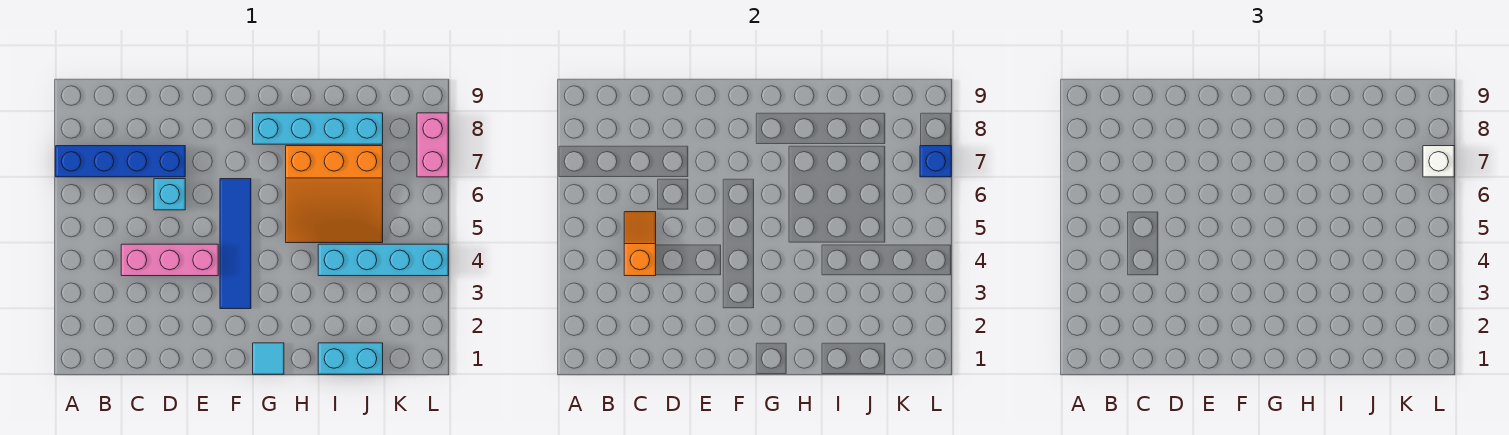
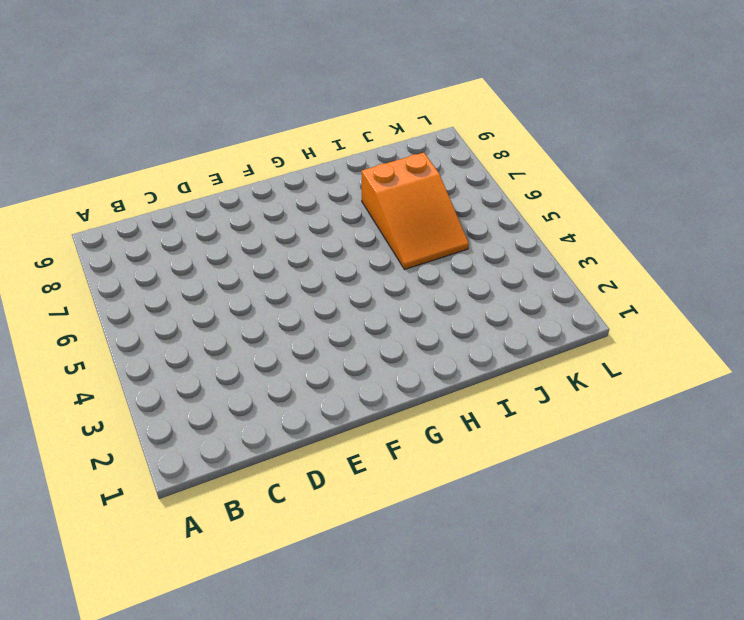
orange 2x3 slope [361,153,469,270] -> orange 3x3 slope [286,146,383,243]
none -> blue 1x4 brick [56,146,185,177]
none -> pink 1x3 brick [121,244,218,276]
none -> cyan 1x1 brick [154,179,185,210]

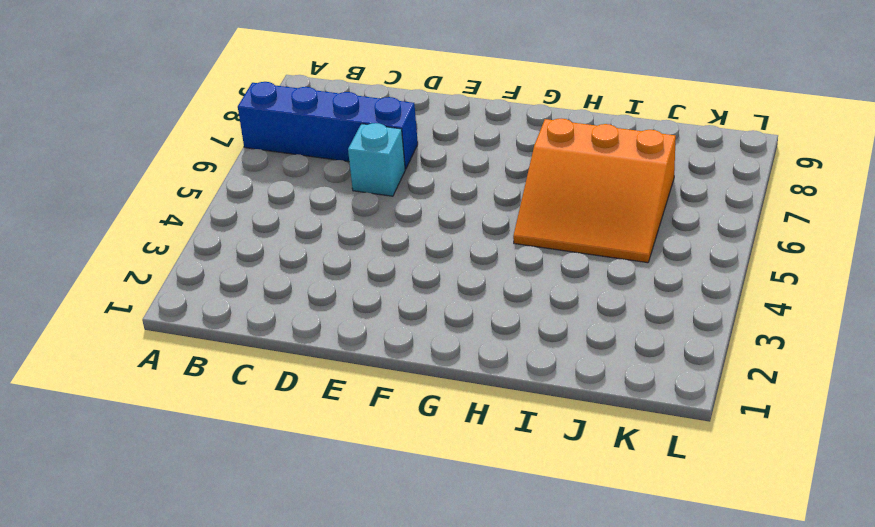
none -> pink 1x3 brick [121,244,218,276]
none -> blue 1x4 tile [220,179,251,309]
none -> cyan 1x1 tile [253,343,284,374]

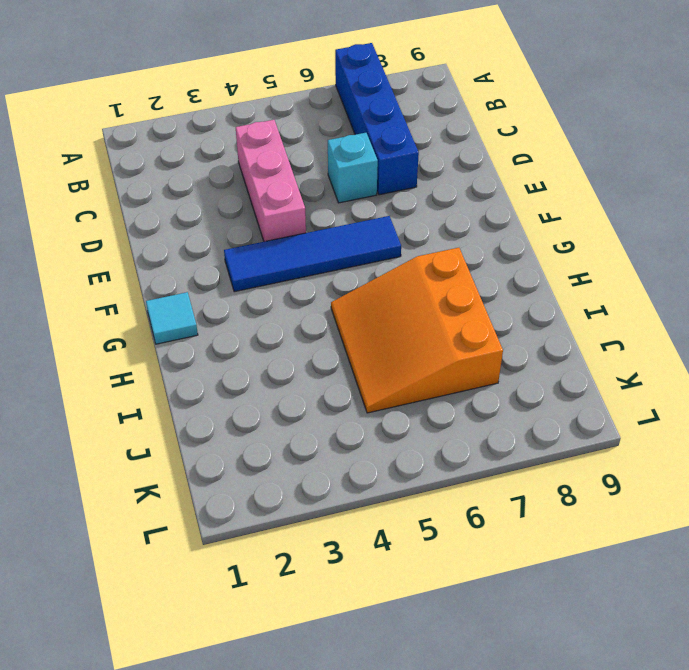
none -> cyan 1x4 brick [253,113,383,144]
none -> cyan 1x2 brick [318,343,383,374]
none -> cyan 1x4 brick [318,244,448,276]

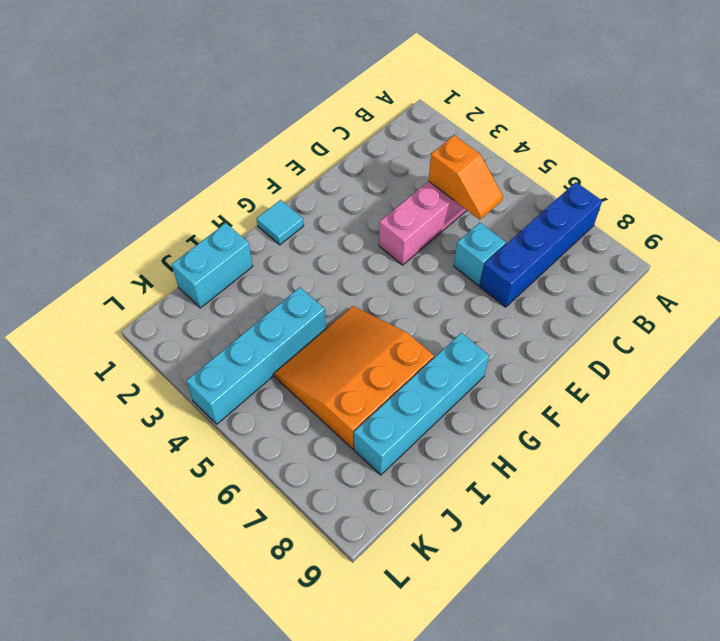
none -> blue 1x4 tile [220,179,251,309]
none -> pink 1x2 brick [417,113,448,177]
none -> blue 1x1 brick [920,146,951,177]

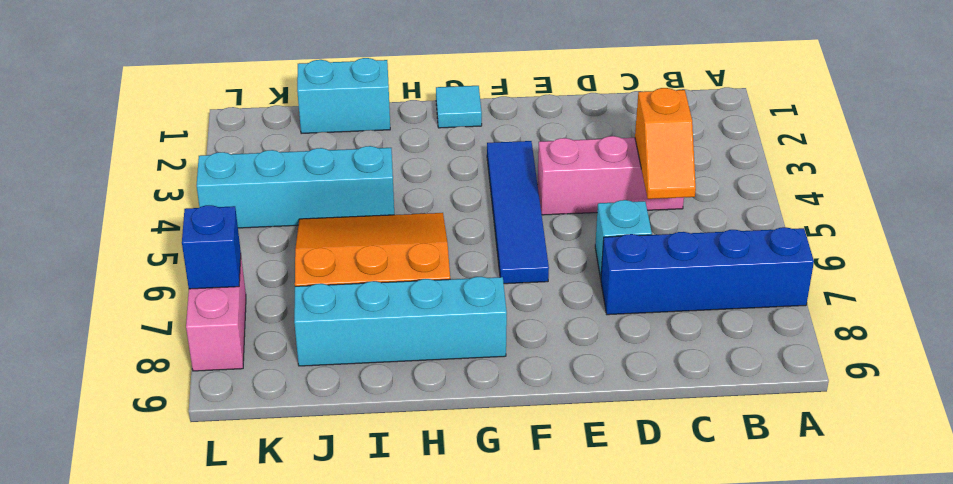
none -> white 1x1 brick [1423,146,1454,177]

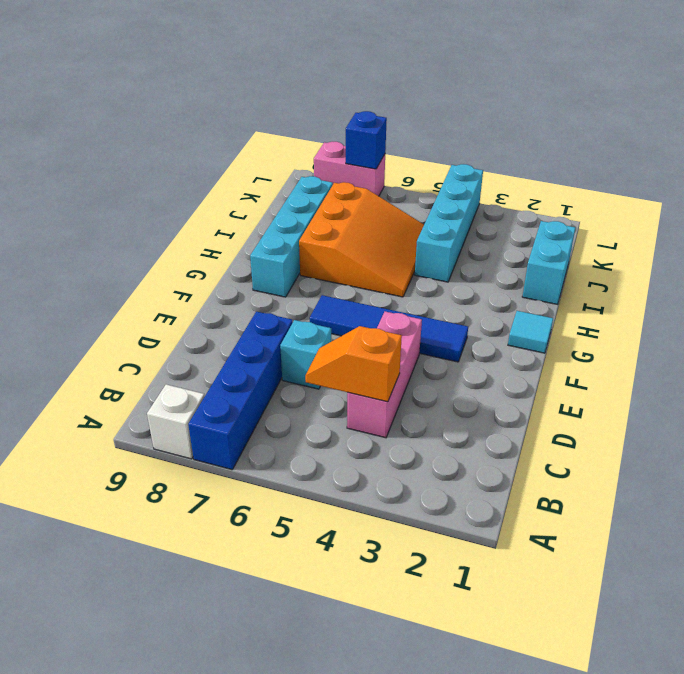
white 1x1 brick [147,384,205,459] -> white 1x1 brick moved to [1423,146,1454,177]

